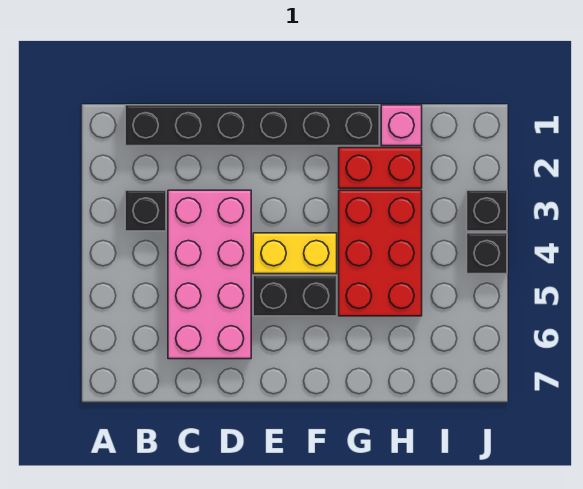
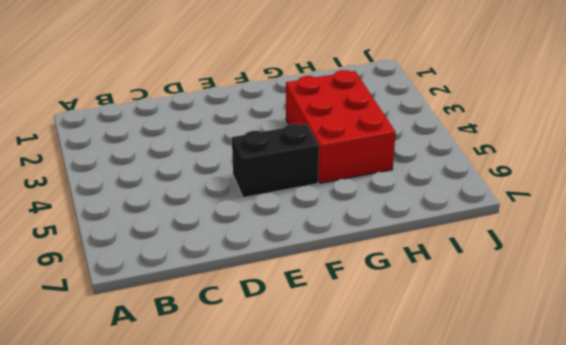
none -> black 1x6 brick [125,105,379,146]
none -> black 1x1 brick [125,190,166,231]

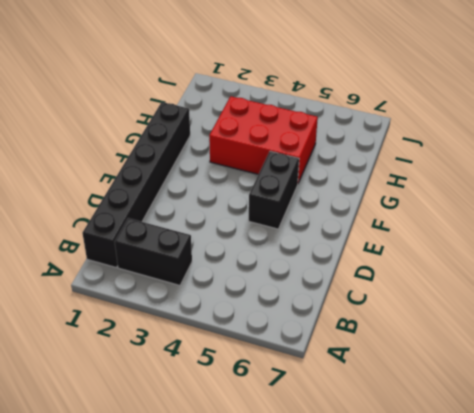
black 1x2 brick [115,218,192,286] -> black 1x1 brick [125,190,166,231]
none -> pink 2x4 brick [168,190,251,359]
none -> yellow 1x2 brick [253,233,337,274]

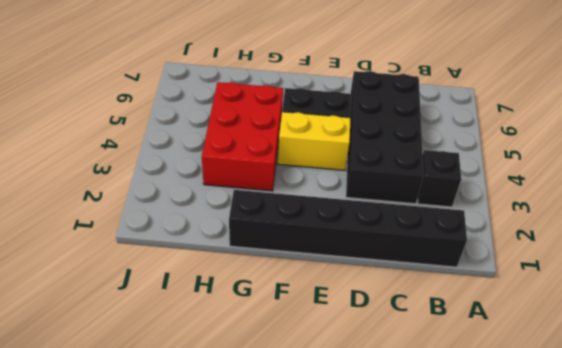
black 2x4 brick [346,71,424,204] -> pink 2x4 brick [168,190,251,359]
none -> red 1x2 brick [339,148,422,188]
none -> pink 1x1 brick [381,105,422,146]

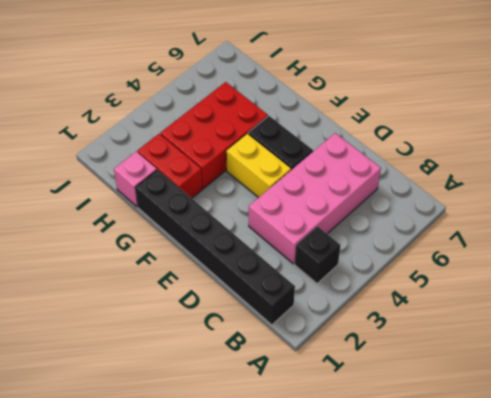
none -> black 1x1 brick [467,190,507,231]
none -> black 1x1 brick [467,233,507,274]

